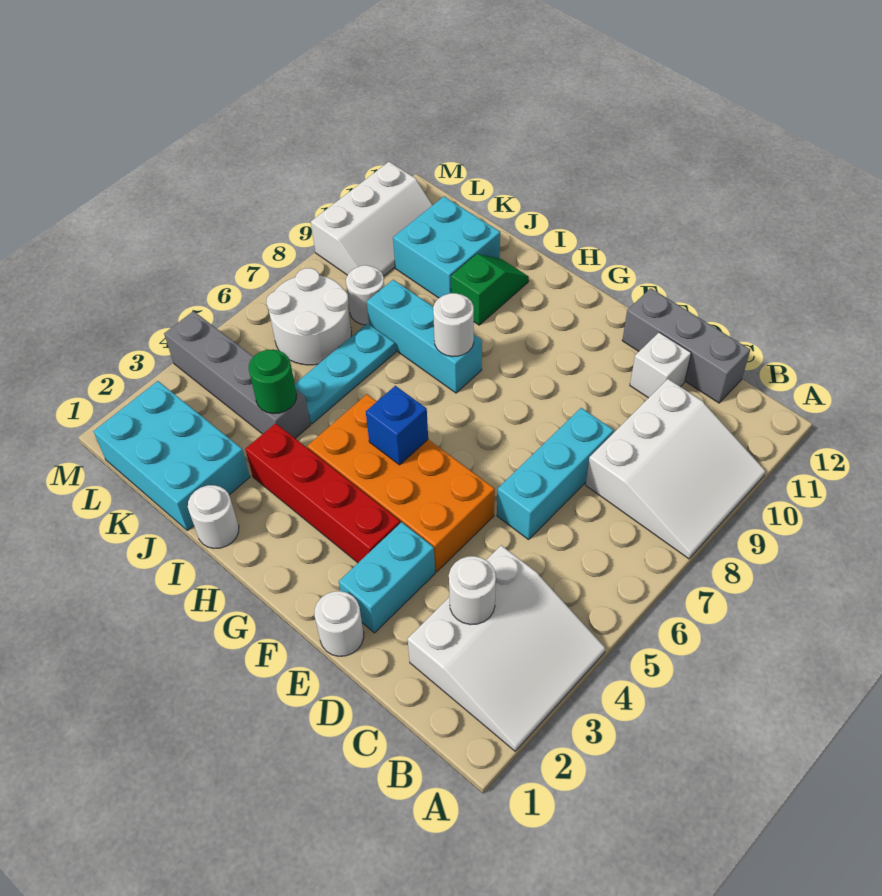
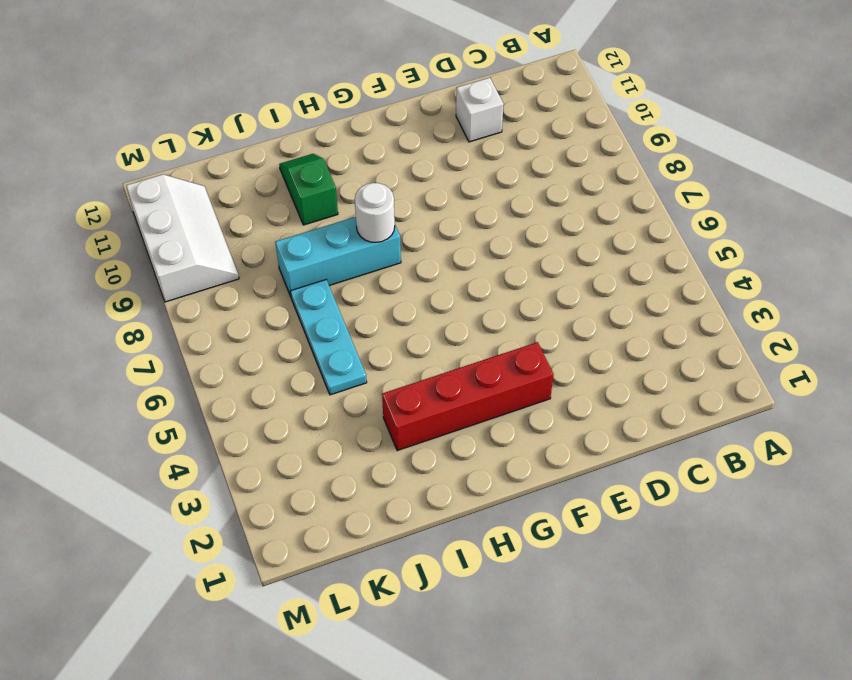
none -> white 3x3 slope [407,545,605,751]
none -> white 3x3 slope [586,379,765,559]
none -> grey 1x3 brick [622,288,750,403]

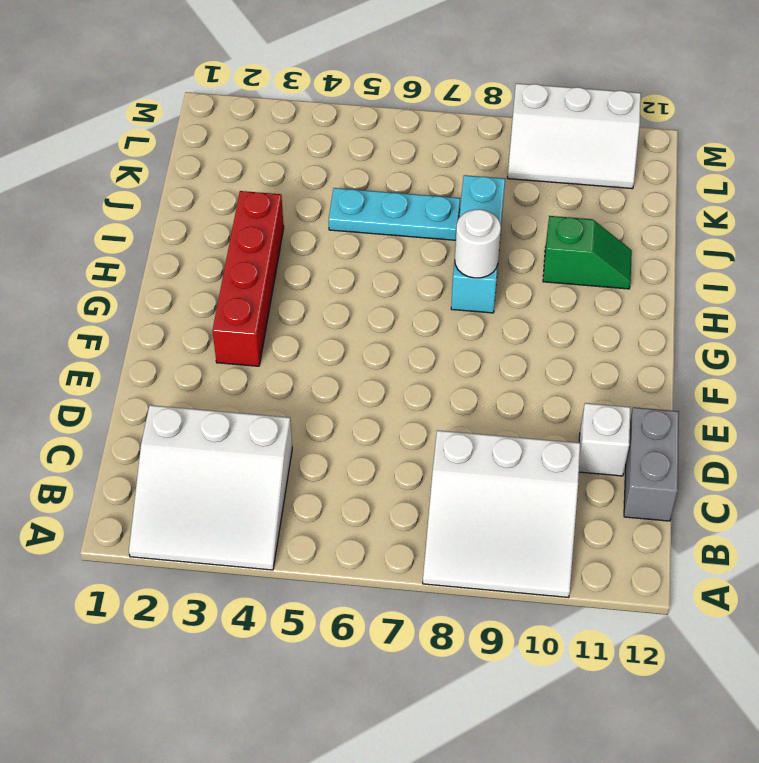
grey 1x2 brick [624,407,679,521] -> grey 1x3 brick [622,288,750,403]
none -> cyan 1x3 brick [497,408,614,540]
none -> white 1x1 round brick [314,591,364,656]
none -> cyan 1x2 brick [339,522,435,633]

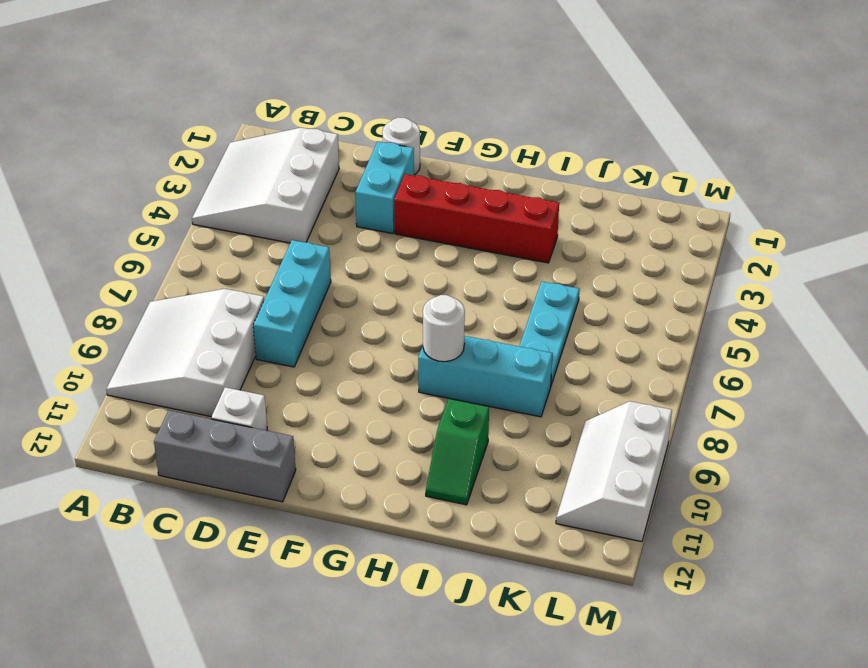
none -> orange 2x4 brick [307,394,495,572]
none -> white 1x1 round brick [188,485,239,548]
none -> cyan 2x3 brick [93,381,250,530]

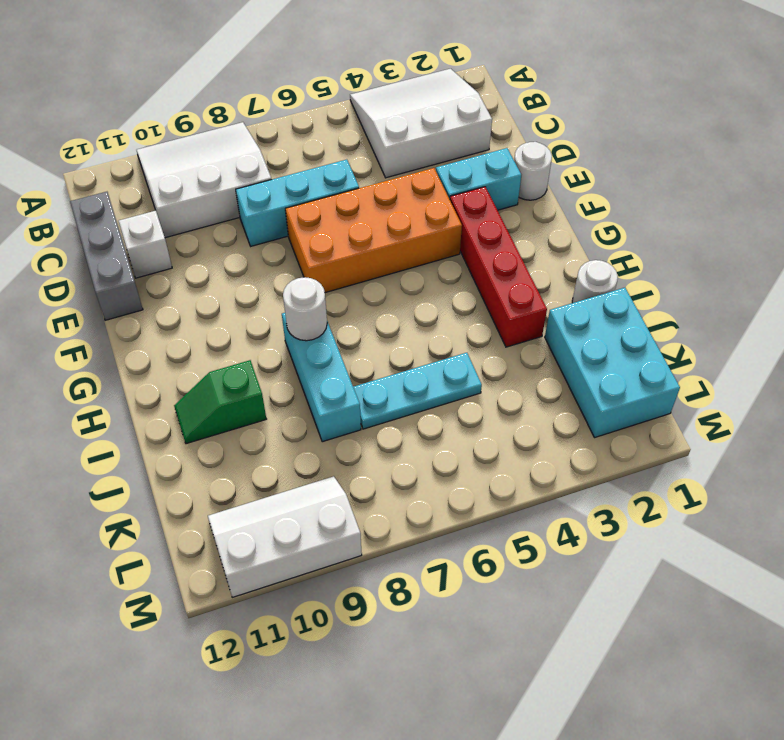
orange 2x4 brick [285,168,462,293] -> orange 2x4 brick turned to [307,394,495,572]
none -> grey 1x4 brick [164,311,310,438]
none -> cyan 2x2 brick [393,197,500,298]
none -> white 2x2 round brick [266,268,351,365]

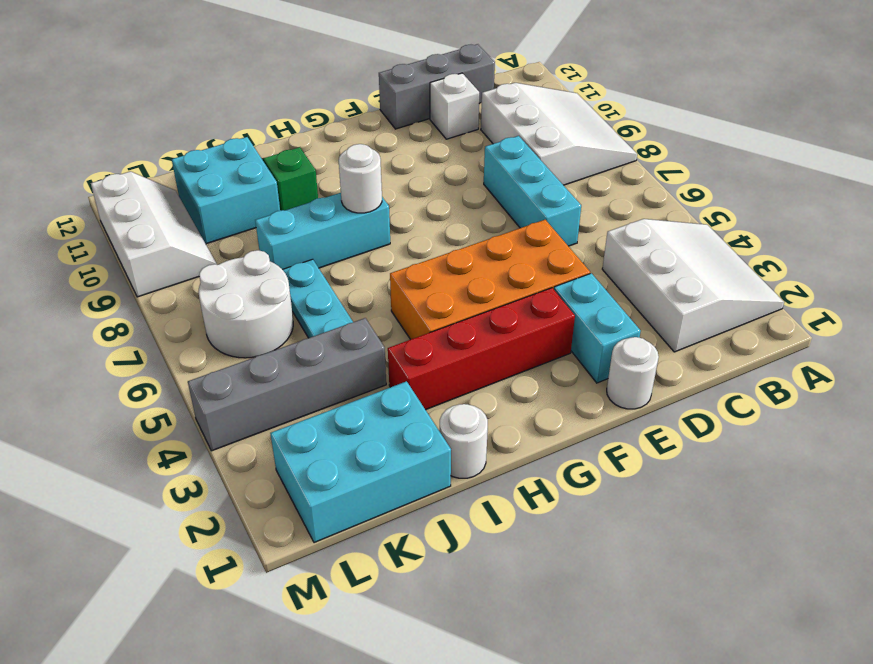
none -> white 1x1 round brick [346,265,384,325]
none -> white 1x1 round brick [449,556,496,625]
none -> blue 1x1 brick [366,386,428,465]

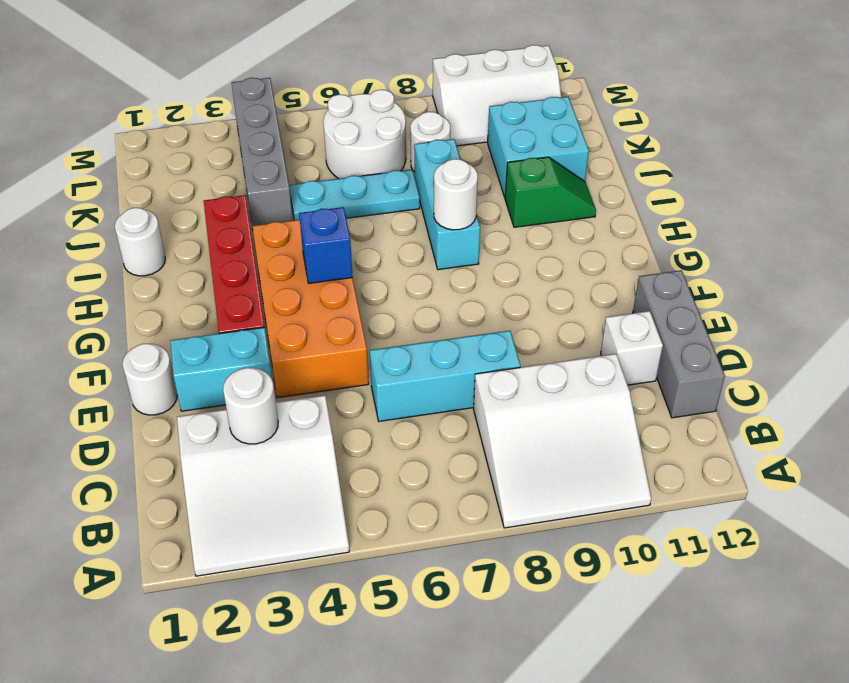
none -> cyan 2x3 brick [93,381,250,530]
none -> green 1x1 round brick [249,349,296,414]

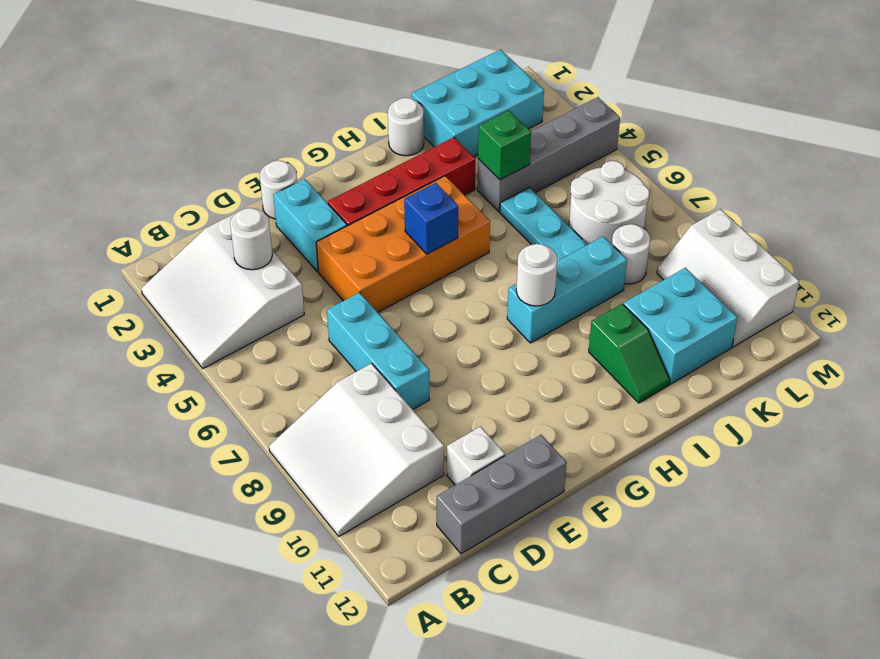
green 1x1 brick [478,110,531,180] -> green 1x1 round brick [249,349,296,414]

